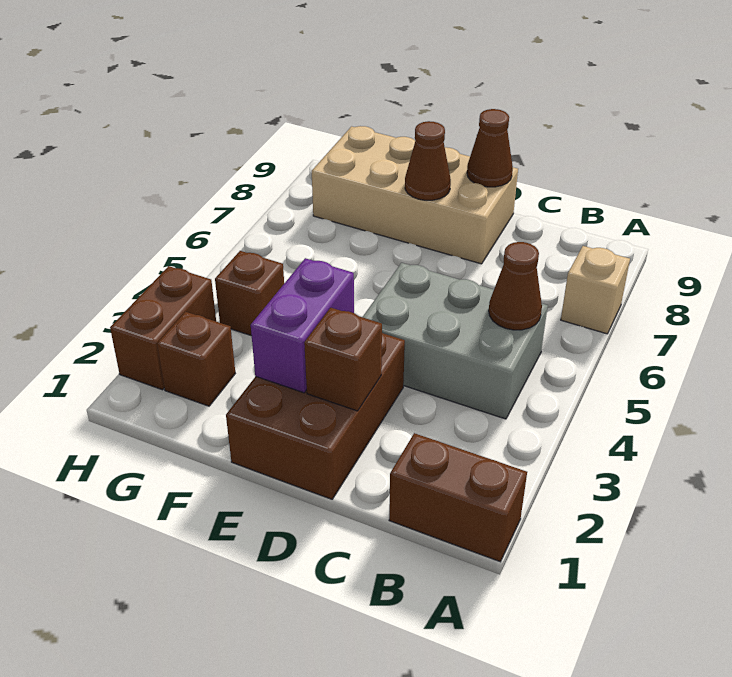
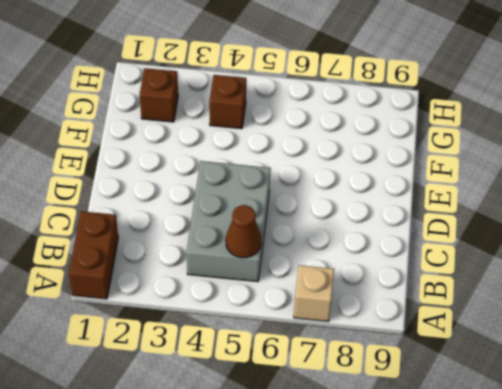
none -> brown 2x3 brick [226,333,405,499]
none -> tan 2x4 brick [312,126,518,264]
none -> brown 1x2 brick [110,266,216,390]

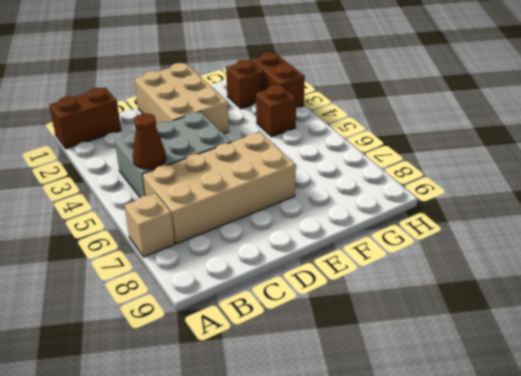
tan 2x4 brick [143,132,296,244] -> tan 2x4 brick moved to [312,126,518,264]
tan 2x3 brick [134,63,229,134] -> brown 2x3 brick [226,333,405,499]
none -> brown 1x1 brick [304,308,382,411]
none -> brown 1x1 cone [467,109,513,187]
none -> purple 1x2 brick [251,258,354,393]

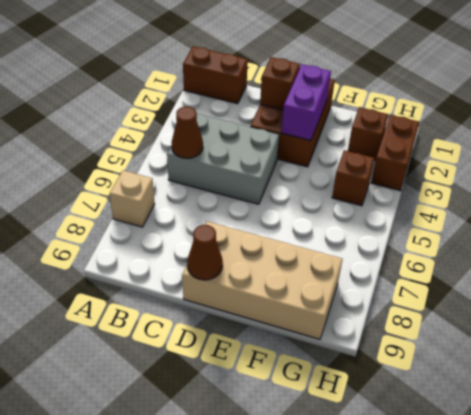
none -> brown 1x1 cone [405,121,451,200]

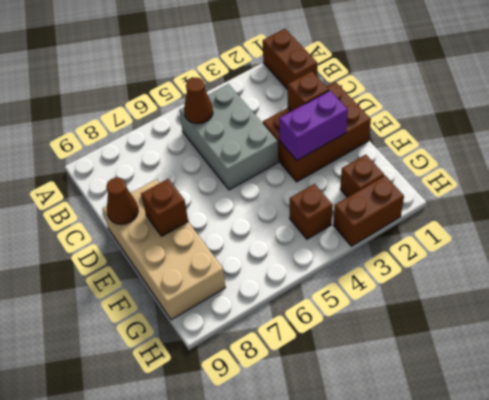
brown 1x1 brick [141,179,188,236] -> brown 1x1 cone [405,121,451,200]
none -> tan 1x1 brick [561,246,630,334]

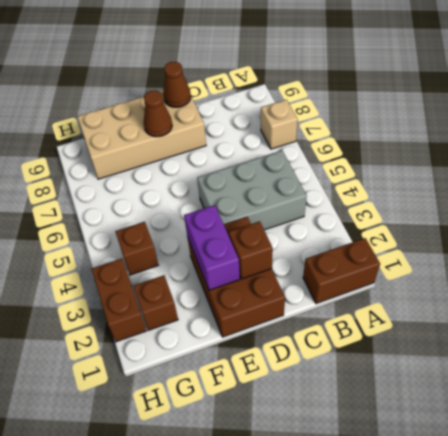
none -> brown 1x1 cone [489,242,542,330]

